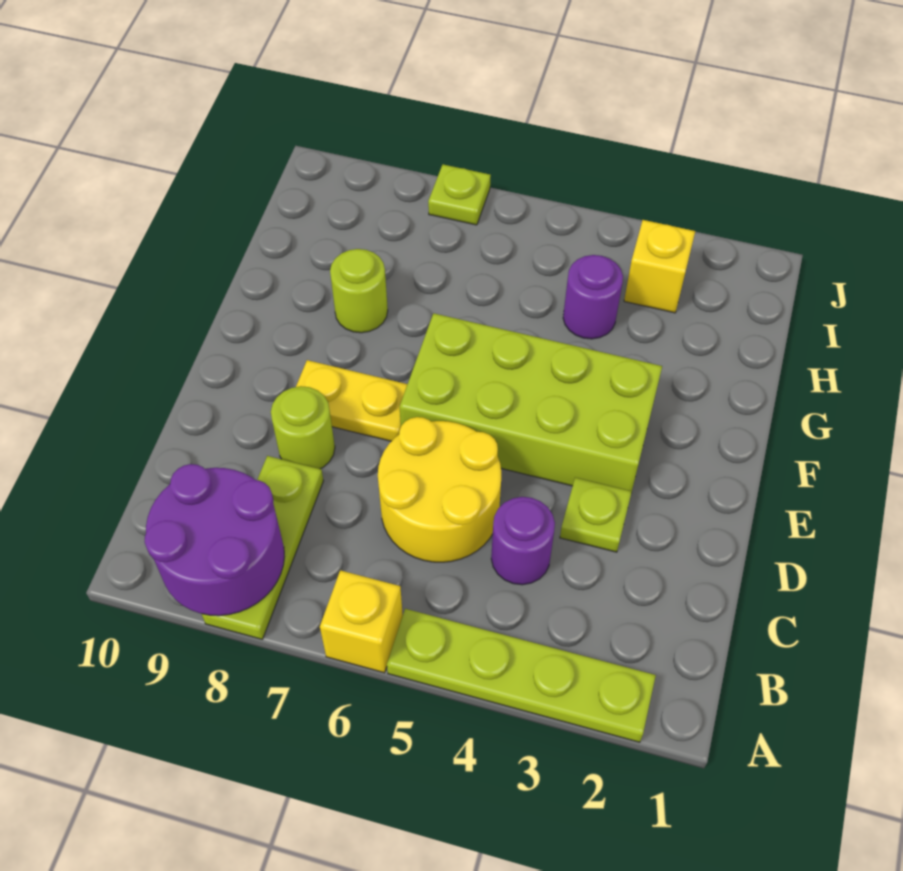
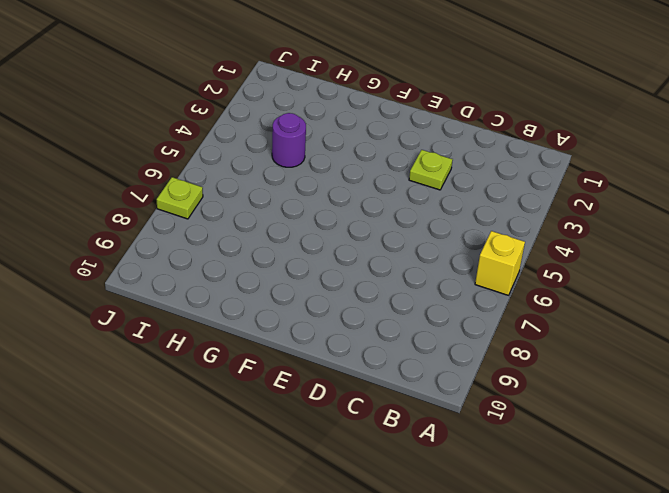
none -> lime 1x4 plate [387,609,656,742]
none -> lime 1x3 plate [202,456,323,639]
none -> purple 1x1 round brick [491,497,555,585]

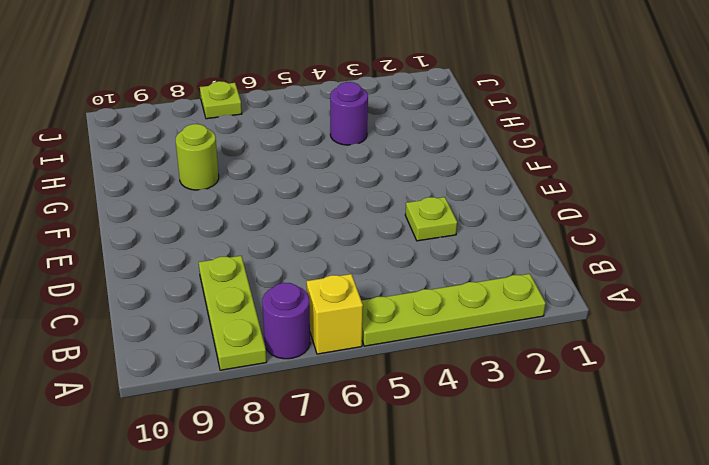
purple 1x1 round brick [262,283,310,359] -> purple 1x1 round brick moved to [491,497,555,585]
none -> yellow 2x2 round brick [378,417,501,562]
none -> lime 1x1 round brick [271,386,335,469]
none -> lime 2x4 brick [400,313,662,491]

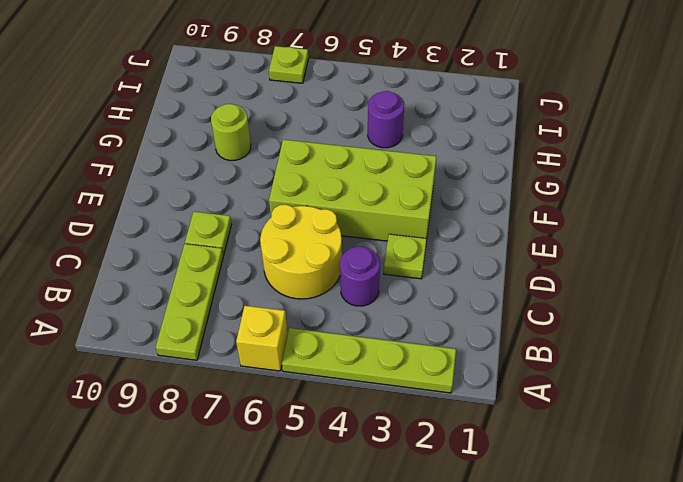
lime 1x1 plate [185,212,231,255] -> lime 1x1 round brick [271,386,335,469]
none -> yellow 1x2 plate [296,360,407,441]
none -> yellow 1x1 brick [624,220,695,313]
none -> purple 2x2 round brick [145,464,284,616]

